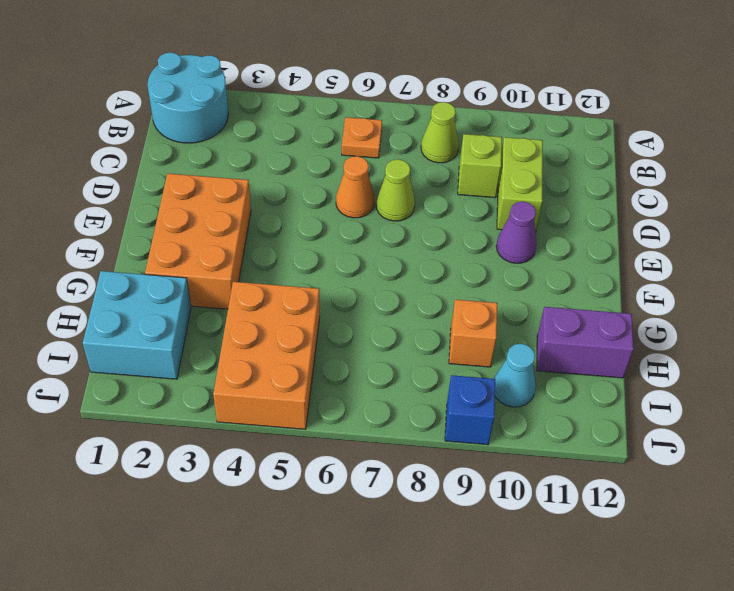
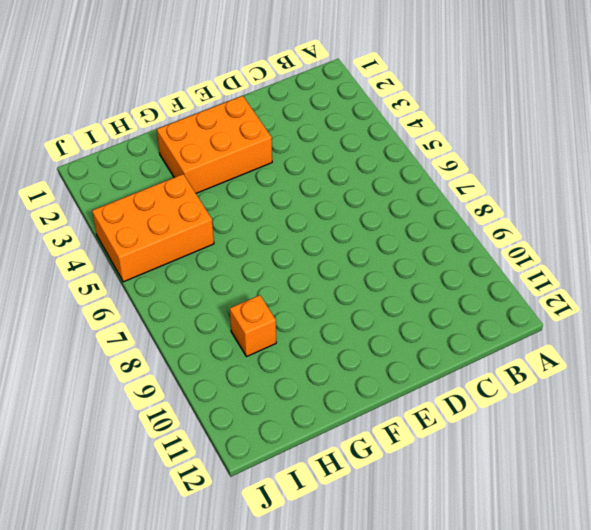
none -> cyan 2x2 round brick [148,52,228,143]
none -> orange 1x1 plate [342,117,382,158]
none -> lime 1x1 cone [421,102,459,163]

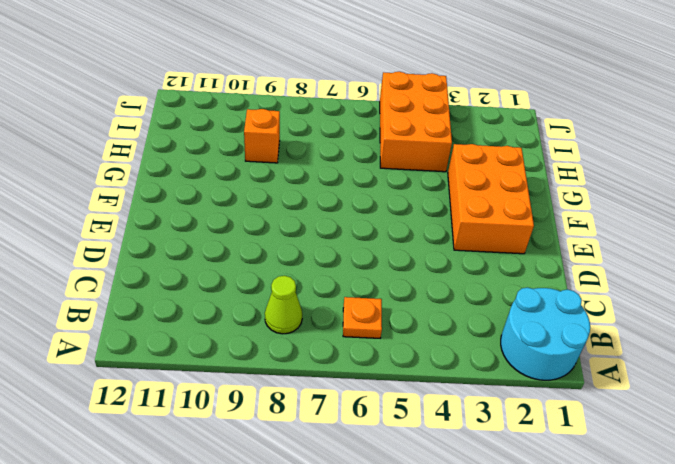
none -> lime 1x1 brick [458,134,502,198]
none -> lime 1x2 brick [497,137,543,232]
none -> orange 1x1 cone [336,156,374,218]

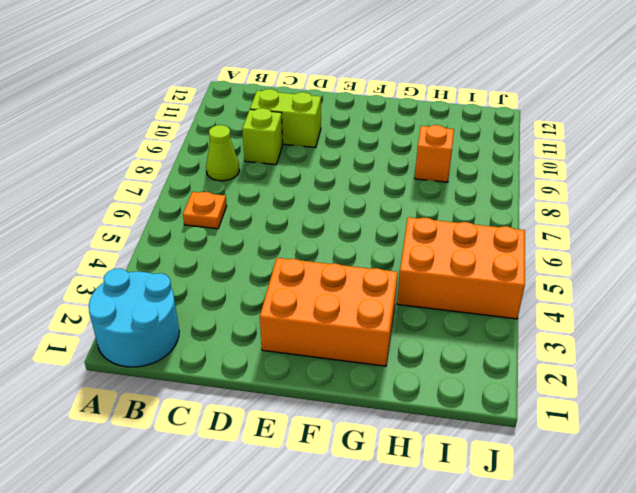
none -> orange 1x1 cone [336,156,374,218]
none -> lime 1x1 cone [376,159,415,221]
none -> purple 1x1 cone [496,201,537,263]

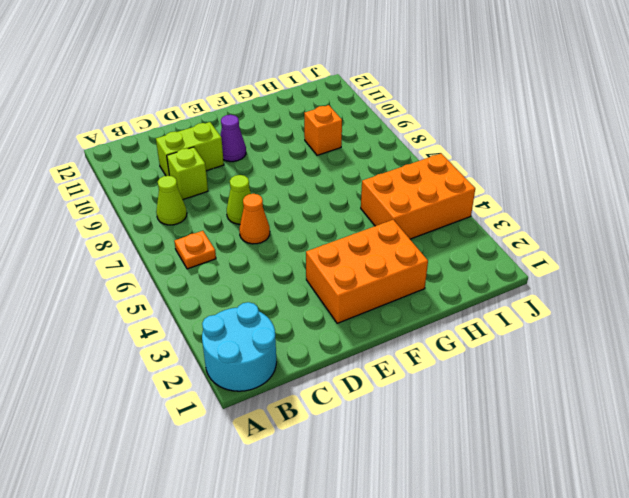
none -> cyan 2x2 brick [83,271,191,379]
none -> purple 1x2 brick [537,307,633,378]
none -> cyan 1x1 cone [494,344,536,407]

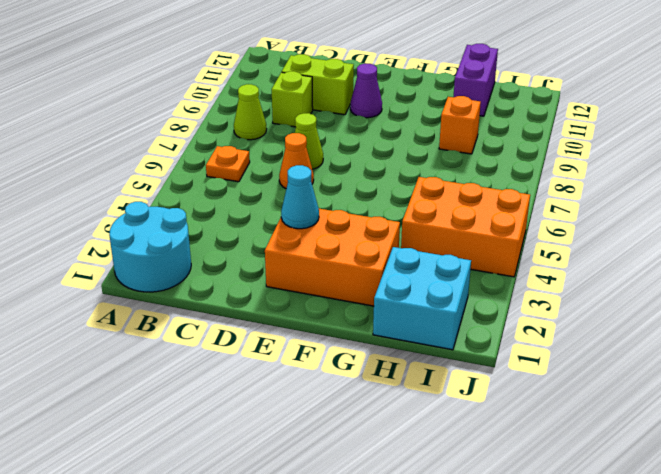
cyan 1x1 cone [281,165,319,229] -> cyan 1x1 cone moved to [494,344,536,407]
none -> blue 1x1 brick [445,375,495,445]

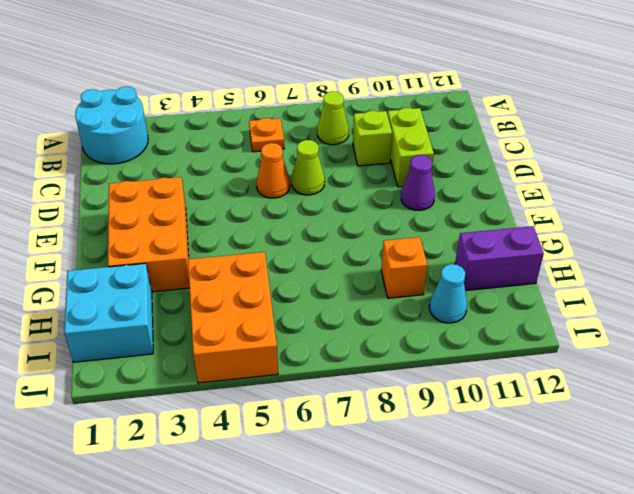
none -> blue 1x1 brick [445,375,495,445]

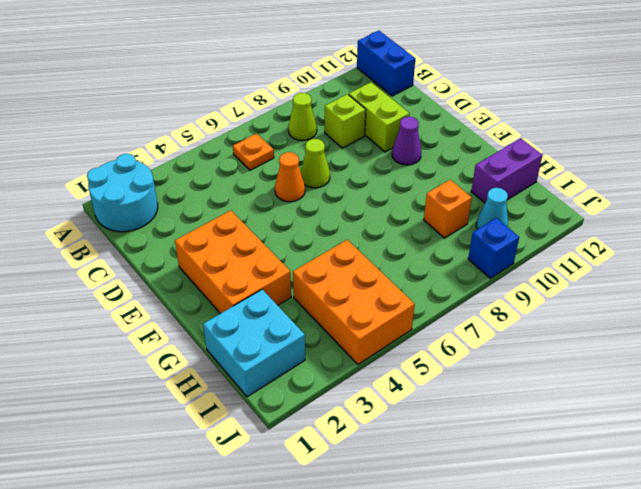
blue 1x2 brick [357,31,415,96] -> none

